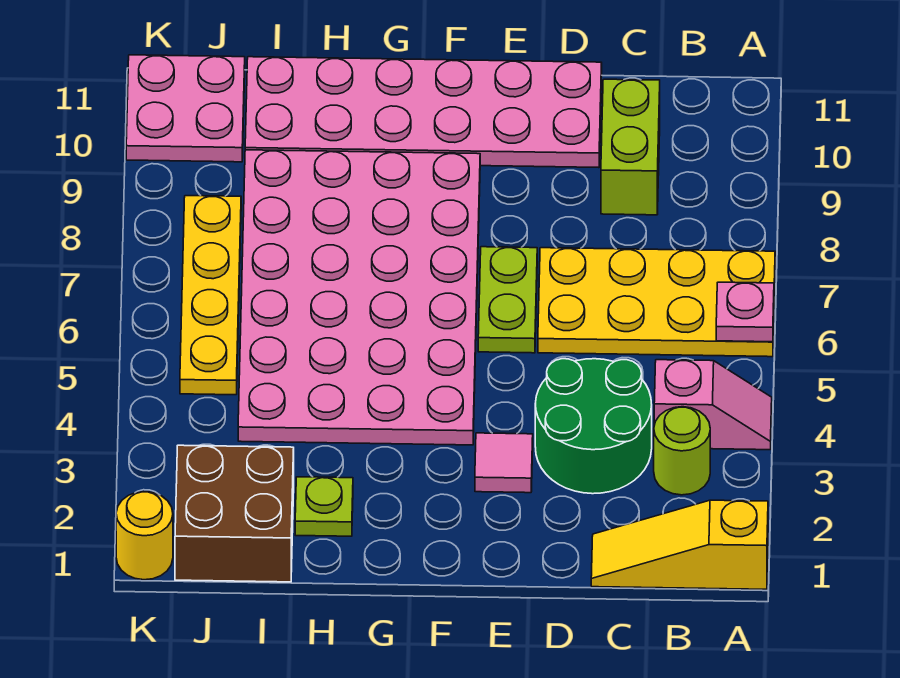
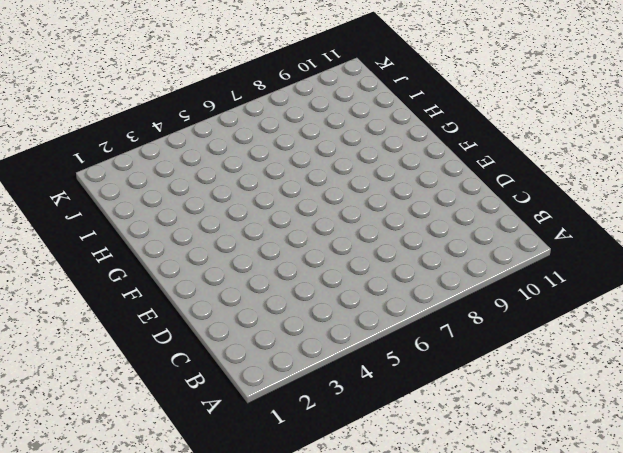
none -> yellow 1x3 slope [591,500,768,589]
none -> pink 1x2 slope [654,360,772,450]
none -> yellow 2x4 plate [538,248,775,357]

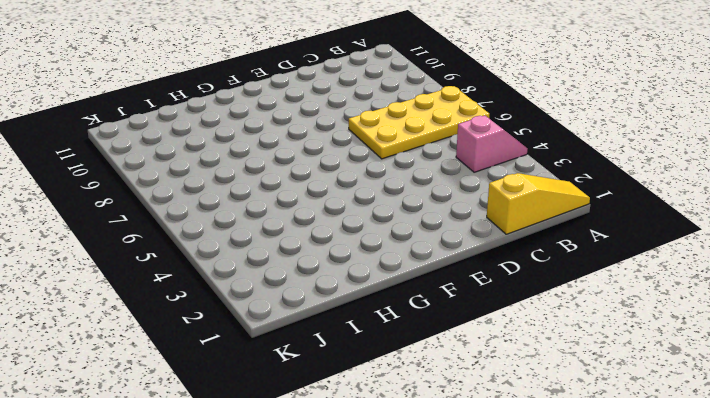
yellow 1x3 slope [487,173,590,234] -> yellow 1x3 slope turned to [591,500,768,589]
none -> lime 1x1 round brick [654,407,710,495]
none -> green 2x2 round brick [535,359,652,494]
none -> lime 1x2 brick [601,79,660,215]

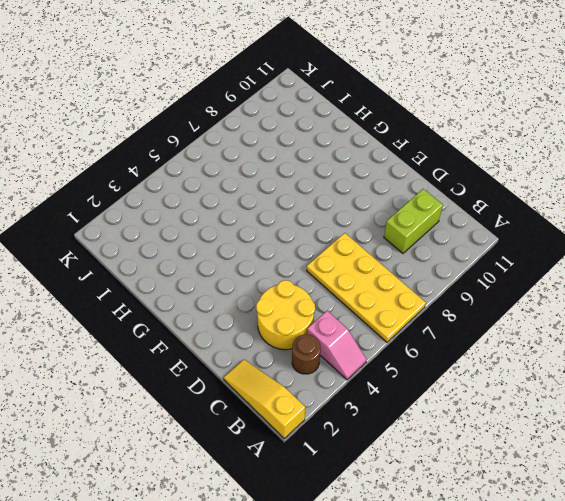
brown 1x1 round brick [292,335,320,374] -> lime 1x1 round brick [654,407,710,495]
yellow 2x2 round brick [256,280,315,350] -> green 2x2 round brick [535,359,652,494]
none -> pink 2x6 plate [245,57,602,168]
none -> pink 1x1 tile [475,433,533,493]
none -> lime 1x2 plate [478,247,537,353]

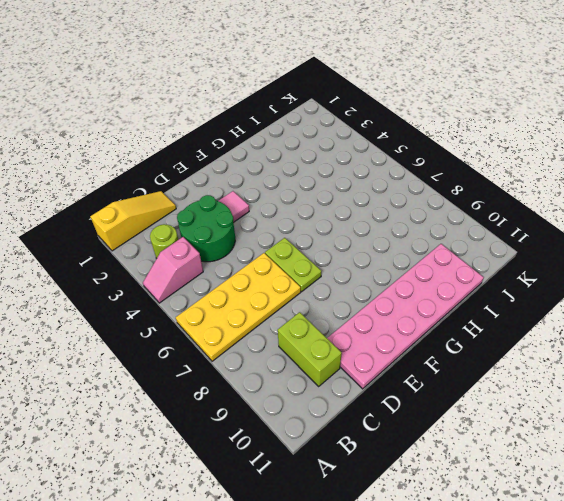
none -> pink 4x6 plate [238,150,480,445]
none -> lime 1x1 plate [295,477,353,536]
none -> brown 2x2 brick [175,445,294,582]

